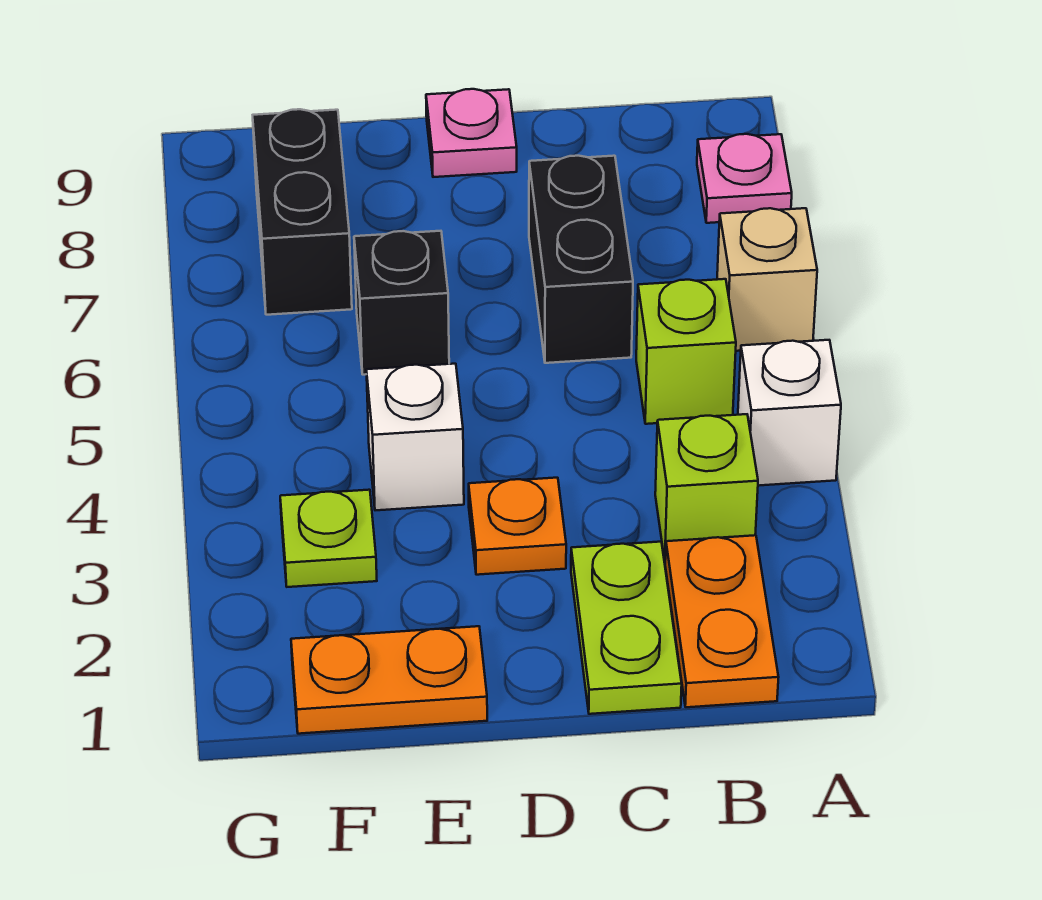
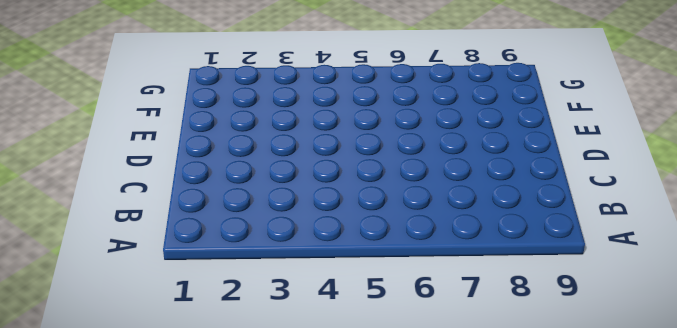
none -> white 1x1 brick [738,340,841,486]
none -> tan 1x1 brick [717,208,817,351]
none -> pink 1x1 plate [697,134,792,223]

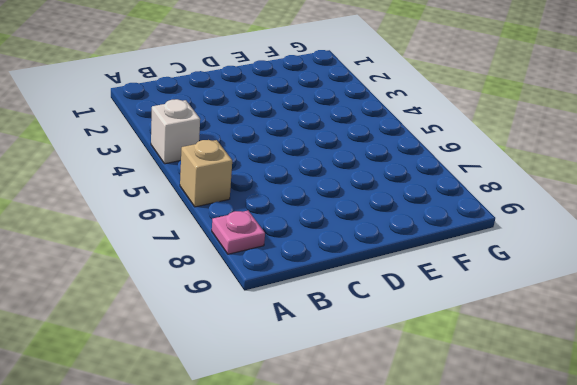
none -> orange 1x2 plate [665,535,779,707]
none -> lime 1x1 brick [655,414,758,560]
none -> lime 1x1 brick [636,279,736,424]

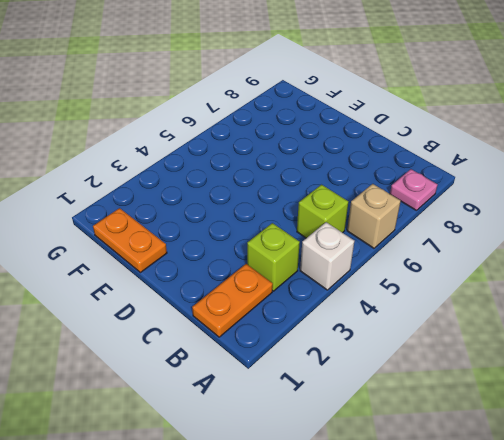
none -> lime 1x2 plate [571,542,682,714]
none -> black 1x2 brick [529,156,633,363]
none -> orange 1x1 plate [469,478,566,575]

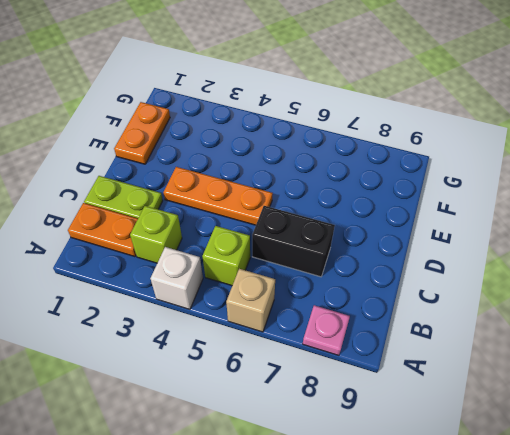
orange 1x3 plate [163,167,273,225] -> orange 1x1 plate [469,478,566,575]
none -> pink 1x1 plate [426,89,517,177]
none -> white 1x1 brick [367,364,464,510]
none -> black 1x1 brick [354,231,449,375]

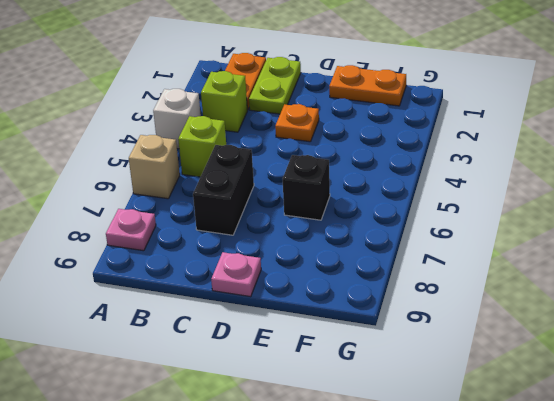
none -> white 1x1 brick [367,364,464,510]
none -> lime 1x1 plate [280,490,377,587]
none -> black 1x2 brick [253,109,352,315]

